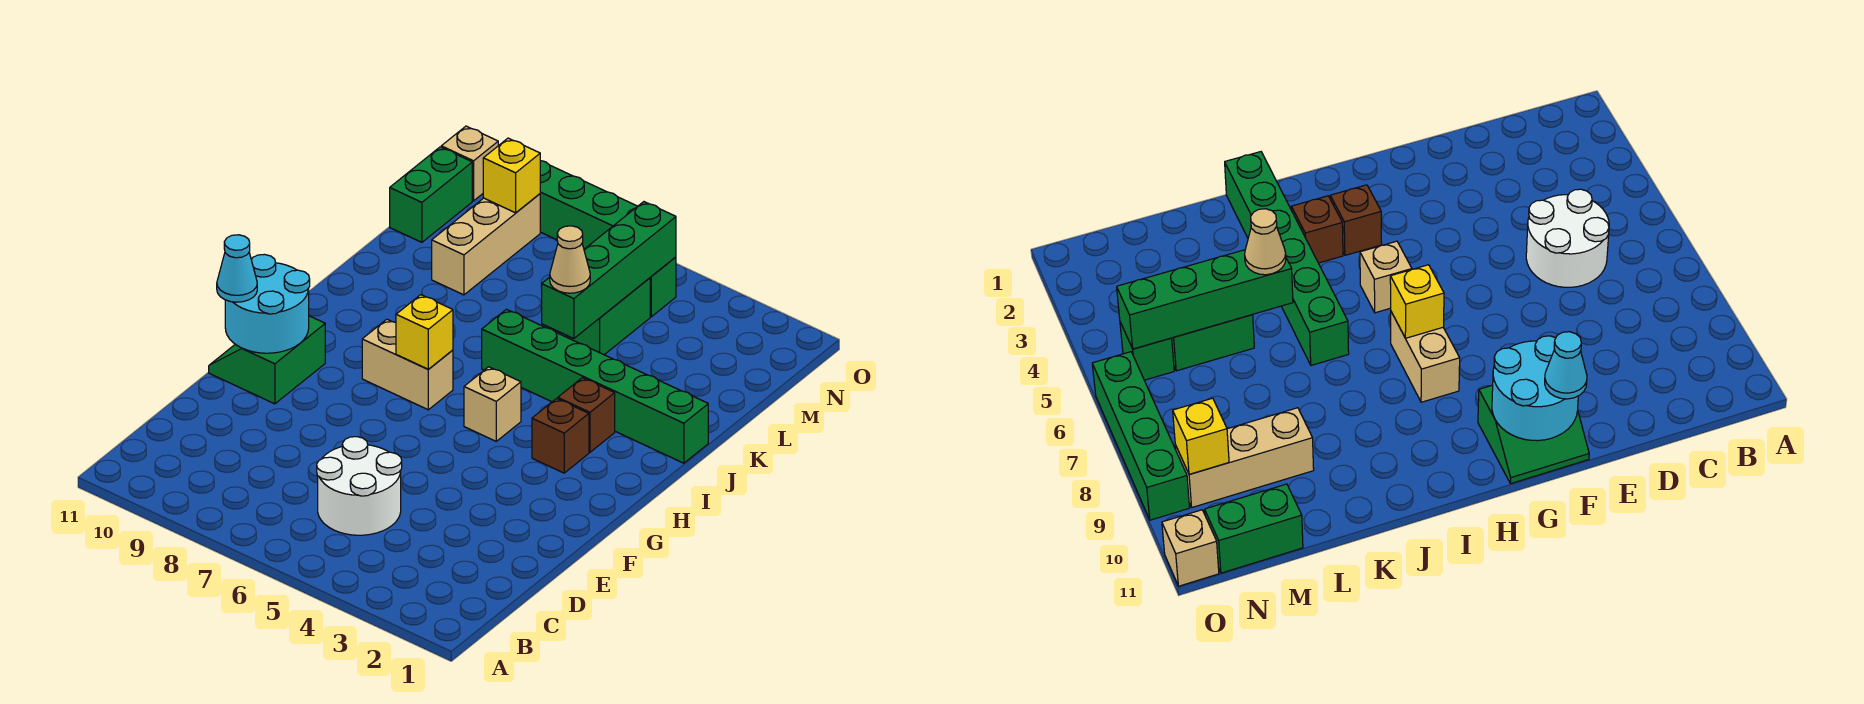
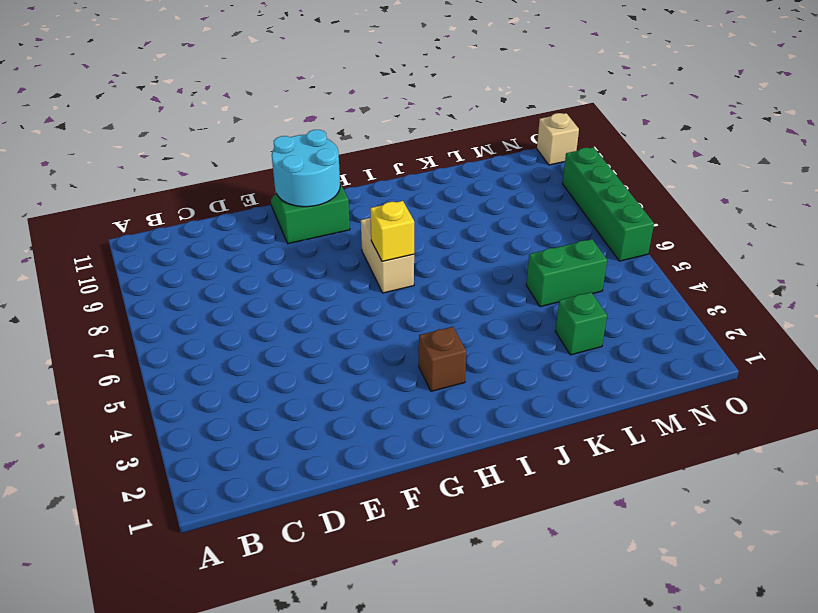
green 1x1 brick [555,292,607,355] -> green 1x1 brick moved to [650,257,676,317]
none -> white 2x2 round brick [317,437,402,535]
none -> tan 1x1 brick [464,367,521,441]
none -> brown 1x1 brick [558,378,615,452]

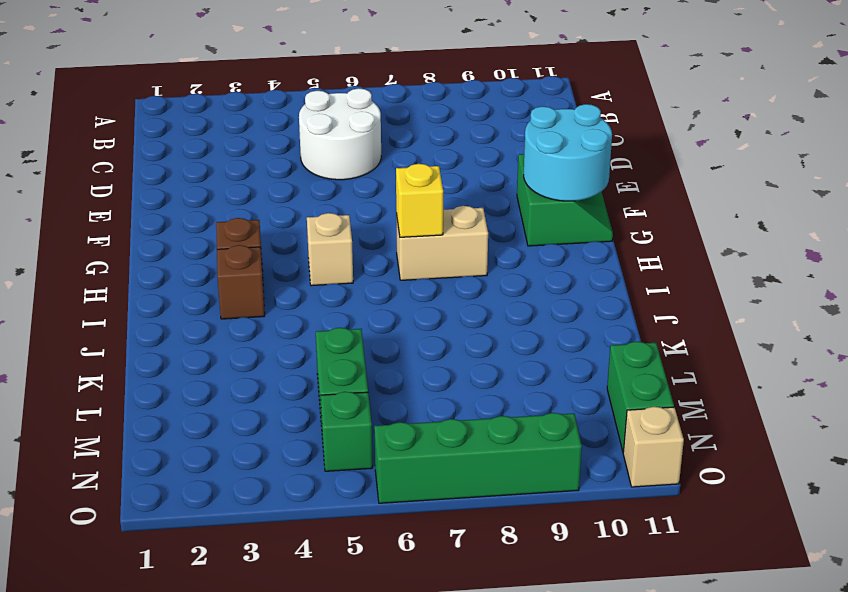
none -> green 1x6 brick [482,309,708,463]
none -> tan 1x3 brick [432,194,540,295]
none -> green 1x4 brick [542,202,676,339]

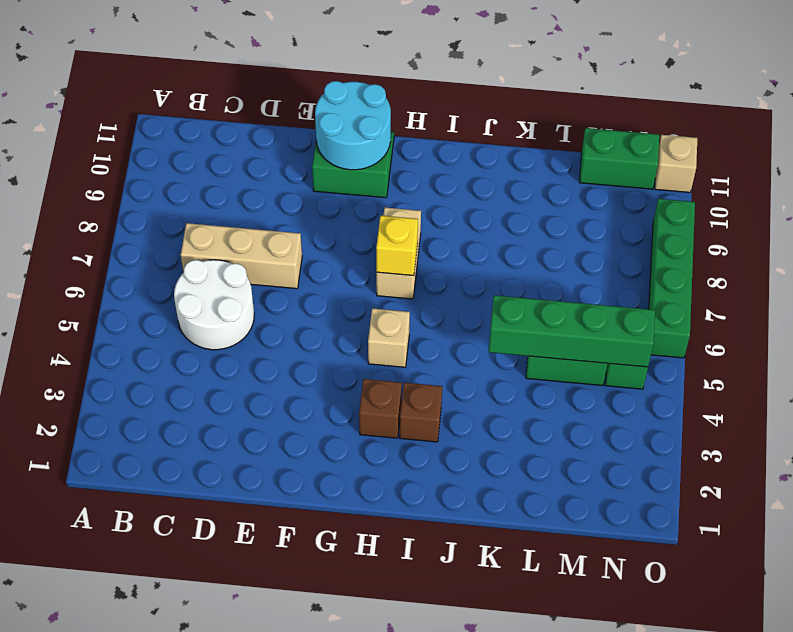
tan 1x3 brick [181,223,302,289] -> tan 1x3 brick moved to [432,194,540,295]
none -> green 1x6 brick [482,309,708,463]
none -> yellow 1x1 brick [483,138,540,213]
none -> cyan 1x1 cone [217,235,257,302]

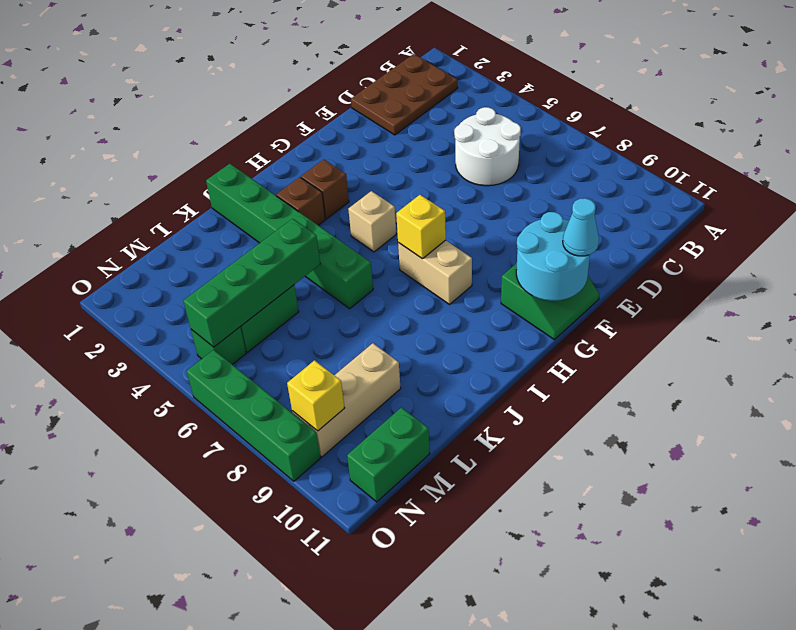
brown 2x3 plate [351,54,458,135] -> none
none -> tan 1x1 brick [441,126,498,201]
none -> tan 1x1 cone [550,226,590,293]

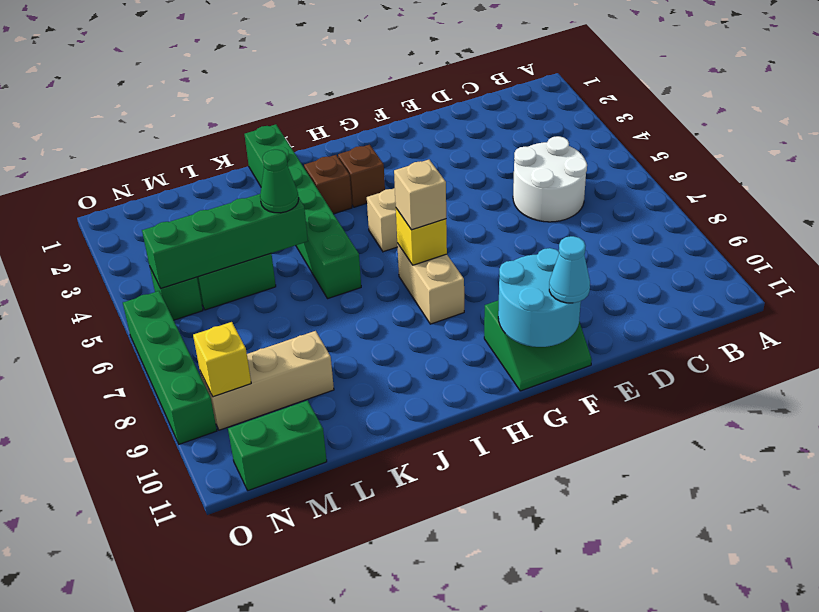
tan 1x1 brick [394,160,446,230] -> tan 1x1 brick moved to [441,126,498,201]
green 1x1 cone [260,150,299,213] -> tan 1x1 cone [550,226,590,293]

